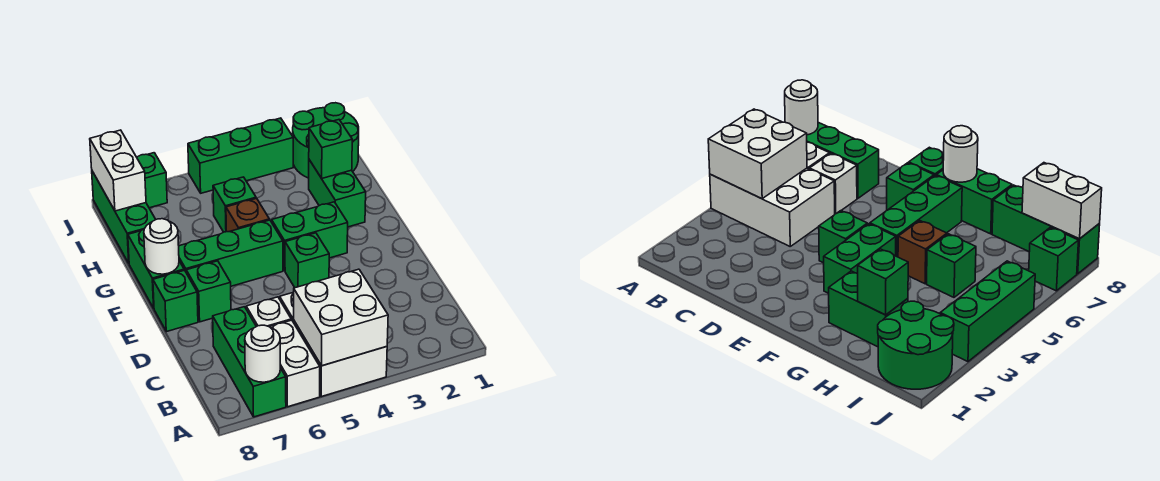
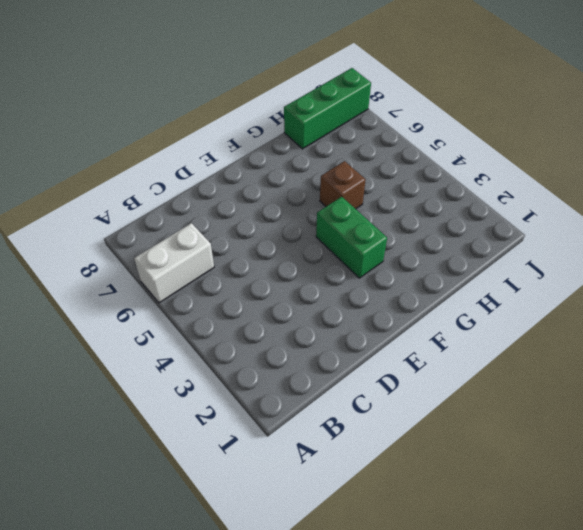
none -> white 2x3 brick [280,292,387,397]
none -> green 1x3 brick [213,307,286,417]
none -> white 1x1 brick [246,297,291,327]

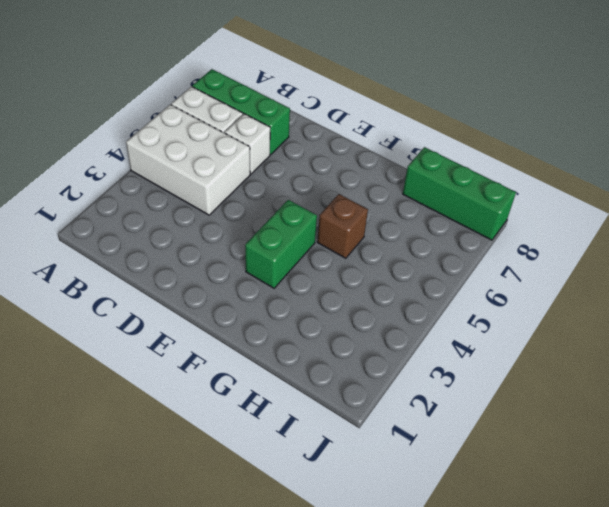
none -> green 1x1 brick [285,233,329,288]
none -> green 1x1 brick [186,261,231,322]
none -> green 1x1 brick [153,270,198,332]

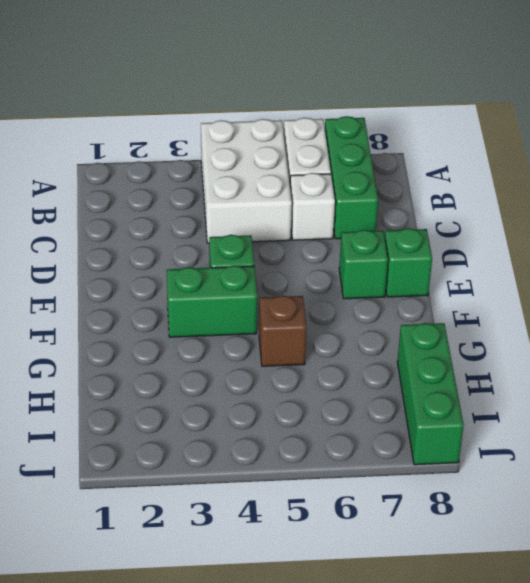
none -> green 1x3 brick [179,220,283,286]
none -> green 1x2 brick [128,229,184,308]
none -> green 1x2 brick [309,160,366,227]

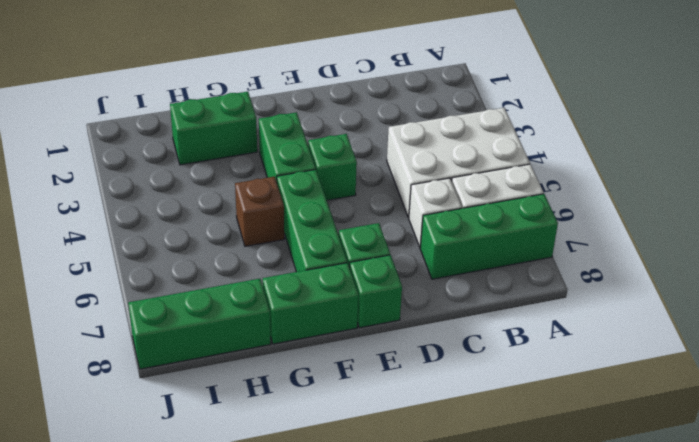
none -> green 1x1 brick [213,177,256,232]
none -> green 2x2 round brick [293,103,359,178]
none -> green 1x3 brick [188,118,293,193]

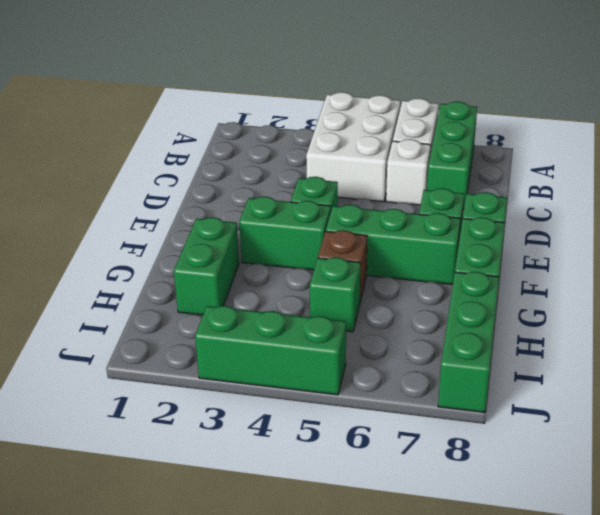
none -> green 2x2 round brick [293,103,359,178]
none -> green 1x1 brick [137,153,167,208]
none -> white 2x2 brick [294,269,388,366]

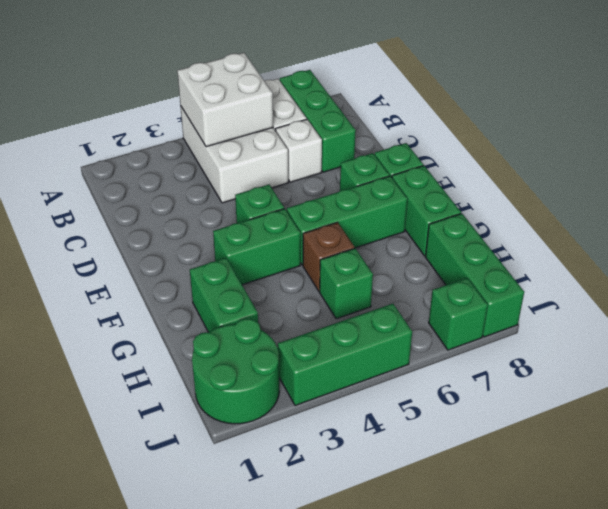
none -> white 1x1 round brick [245,325,280,382]
none -> white 1x1 round brick [144,219,179,274]
none -> green 1x1 brick [309,120,352,178]

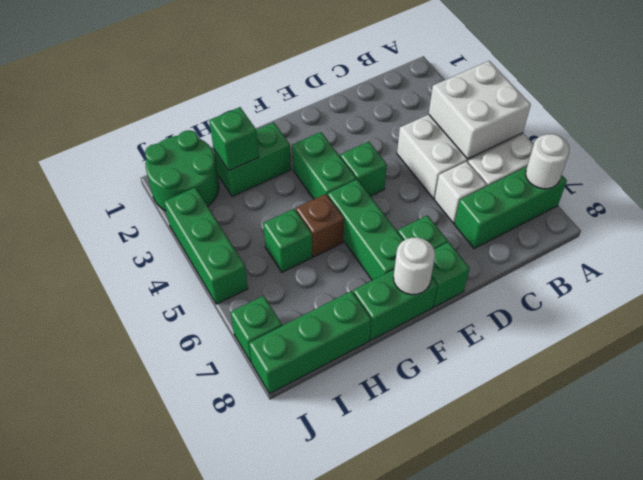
none -> white 1x2 brick [90,130,146,211]

